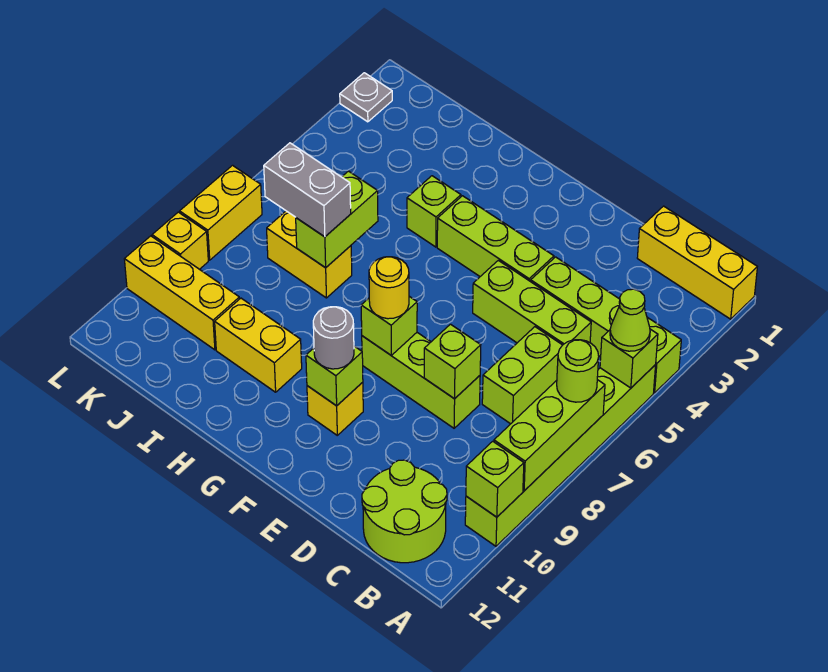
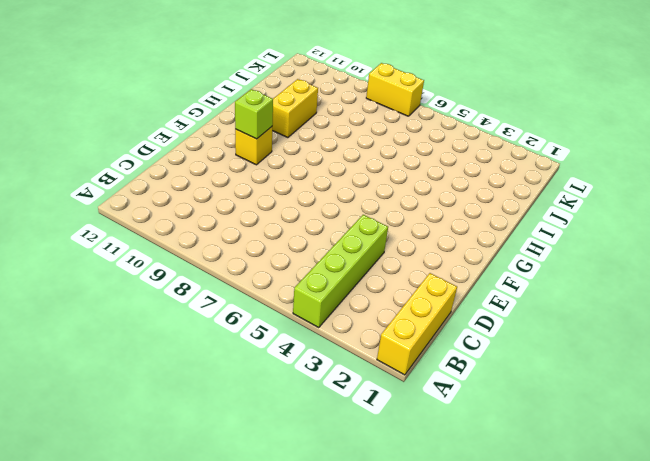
none -> lime 1x6 brick [465,365,656,546]
none -> lime 2x2 round brick [362,460,447,563]
none -> lime 1x3 brick [473,260,591,345]

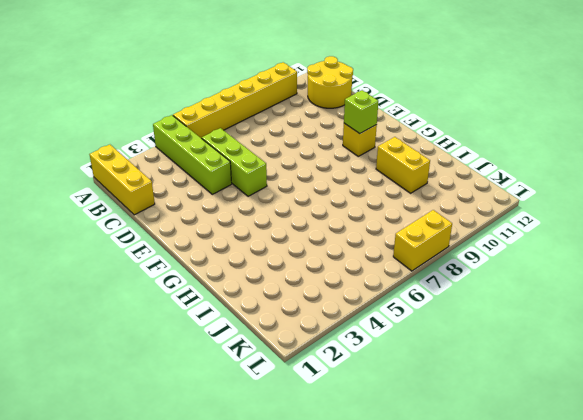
yellow 1x6 brick [173,62,297,138] -> lime 1x6 brick [465,365,656,546]
yellow 2x2 round brick [307,56,353,108] -> lime 2x2 round brick [362,460,447,563]
none -> lime 1x2 brick [482,327,562,424]
none -> lime 1x3 brick [362,333,480,428]
none -> lime 1x3 brick [437,196,554,282]

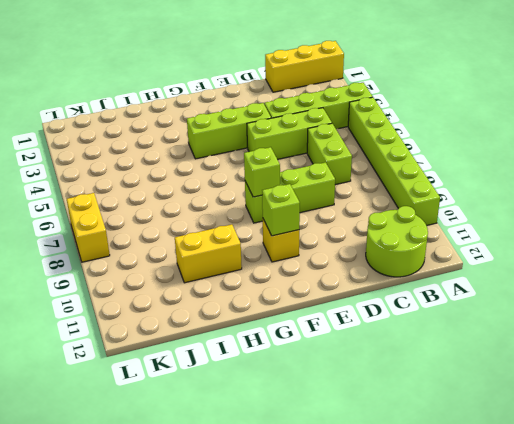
none -> lime 1x1 brick [407,176,461,247]
none -> yellow 1x2 brick [267,211,352,298]
none -> yellow 1x3 brick [124,236,240,350]

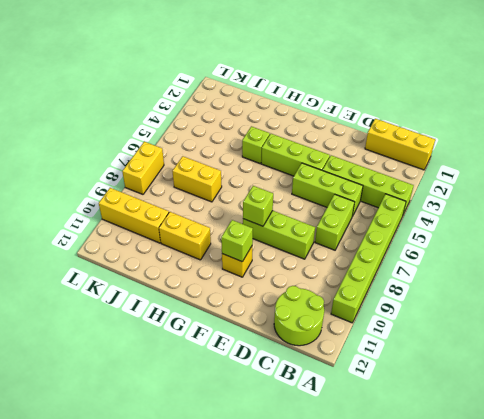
none -> grey 1x1 plate [340,73,392,122]
none -> yellow 1x1 brick [152,212,208,269]
none -> lime 1x1 brick [600,329,658,388]

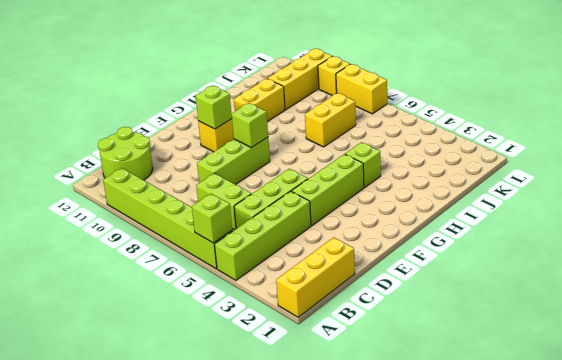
none -> grey 1x1 plate [340,73,392,122]
none -> lime 1x3 brick [494,380,605,491]
none -> lime 1x1 brick [466,441,524,517]

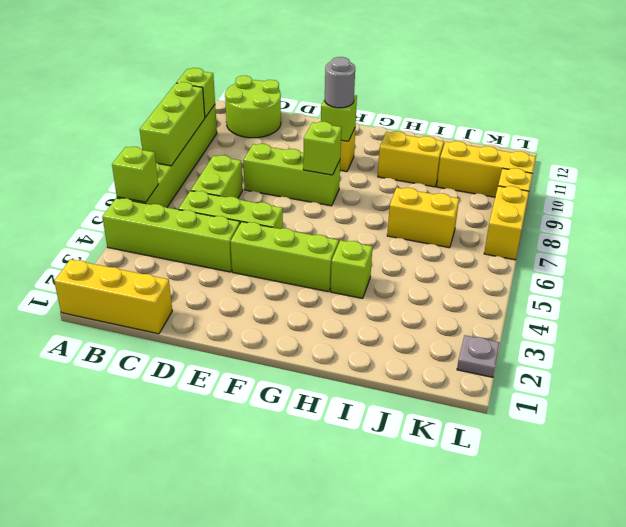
none -> lime 1x1 brick [424,324,481,399]
none -> lime 1x2 brick [296,171,378,268]
none -> lime 1x1 cone [610,289,650,351]

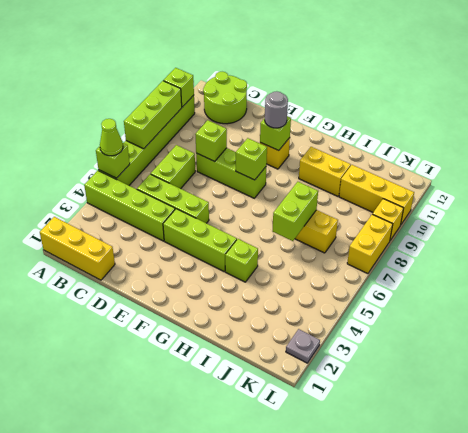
none -> lime 1x1 round brick [557,340,599,402]
none -> yellow 1x1 round brick [369,257,409,319]
none -> grey 1x2 brick [264,143,351,237]

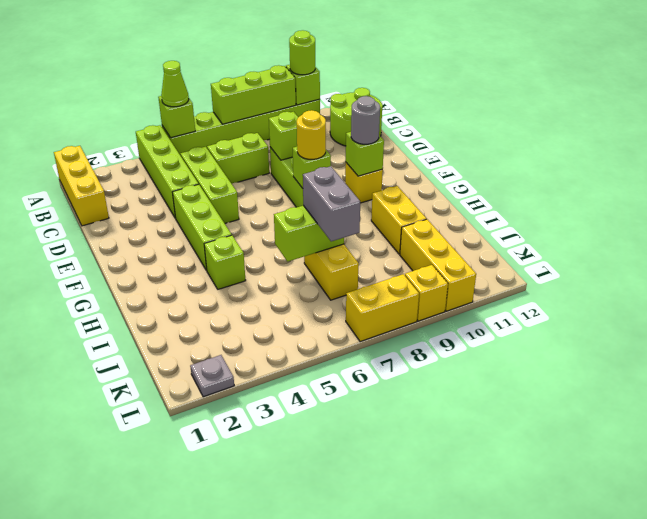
lime 1x1 round brick [289,30,315,75] -> lime 1x1 round brick moved to [557,340,599,402]

